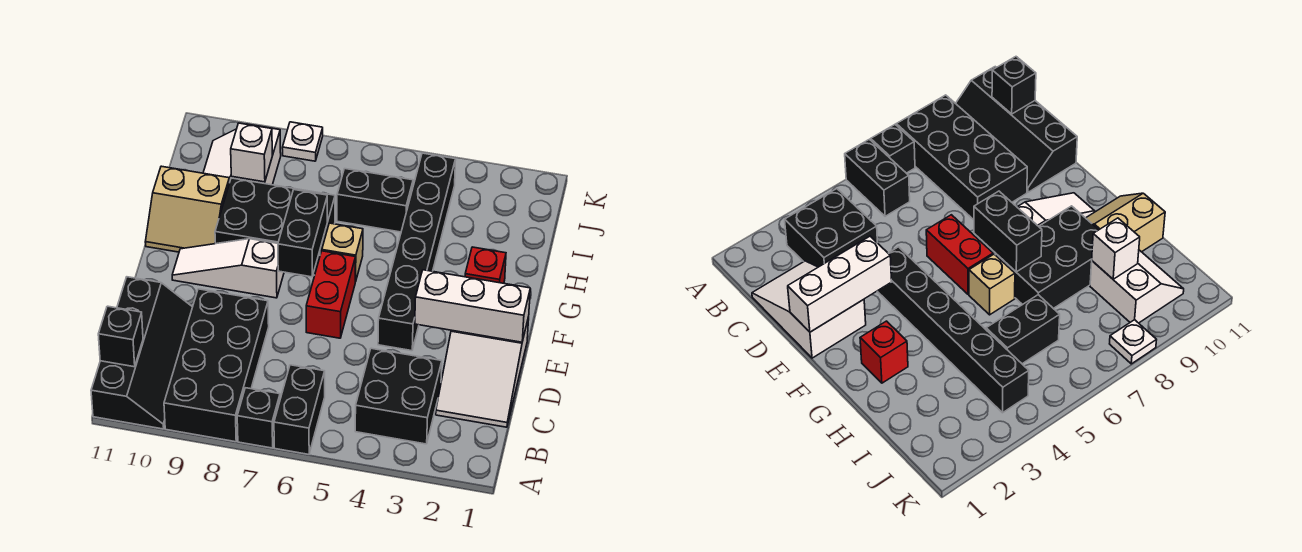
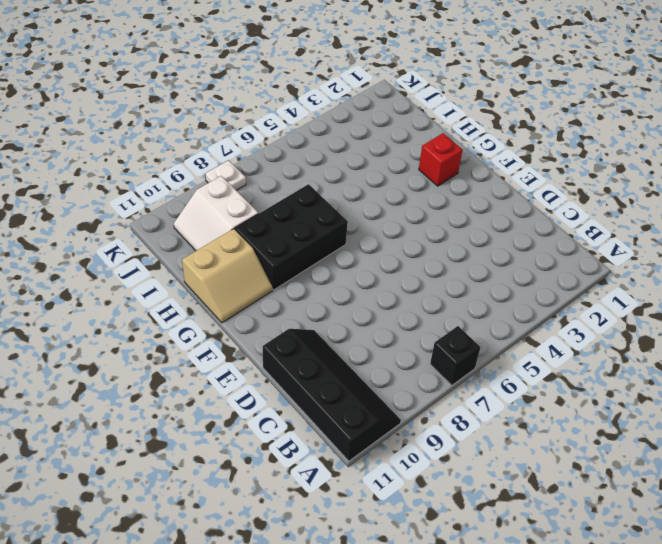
none -> black 1x2 brick [274,365,325,454]
none -> black 2x4 brick [164,289,269,442]
none -> black 2x2 brick [355,348,442,444]

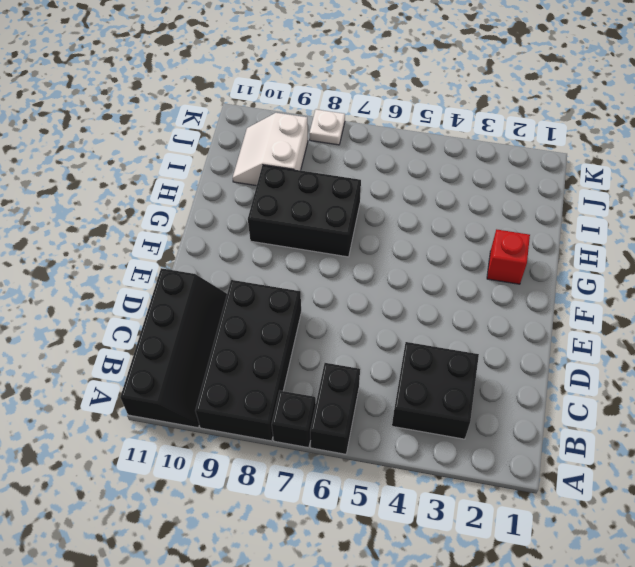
none -> white 2x3 slope [436,317,529,427]
none -> black 1x6 brick [378,153,456,351]
none -> red 1x2 brick [306,251,356,338]

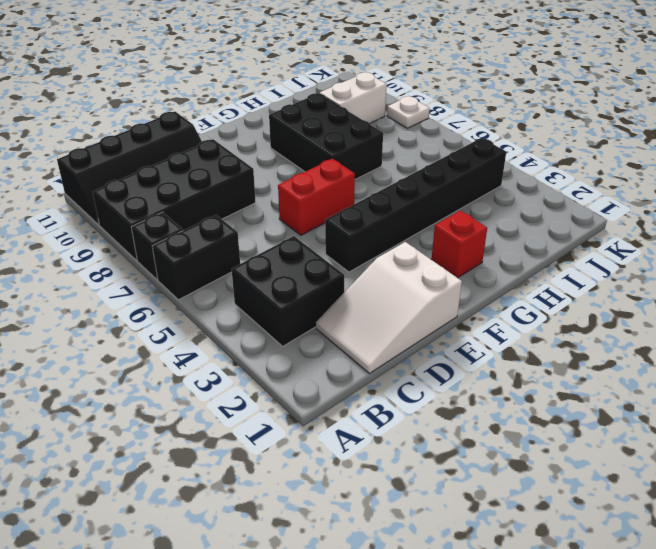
none -> white 1x3 slope [172,239,284,298]
none -> tan 1x1 brick [322,223,363,282]
none -> tan 2x2 slope [145,166,229,252]

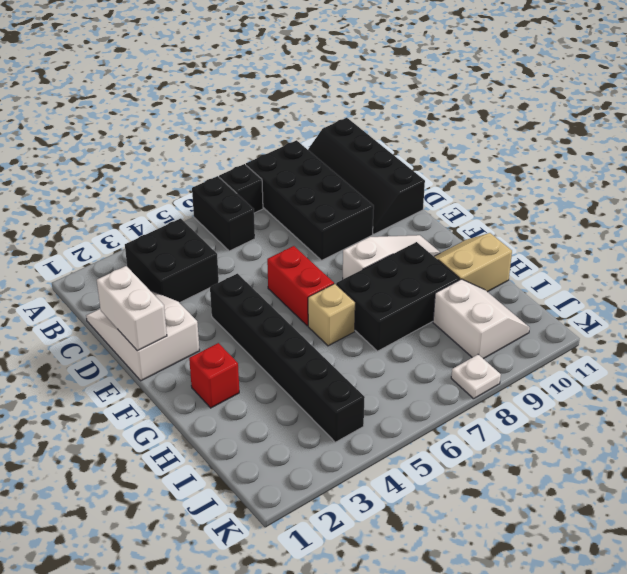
white 1x2 brick [97,266,167,351] -> white 1x3 brick [415,270,530,342]
none -> black 1x2 brick [337,169,413,232]
none -> black 1x1 brick [98,306,143,367]
none -> black 1x2 brick [278,190,327,277]

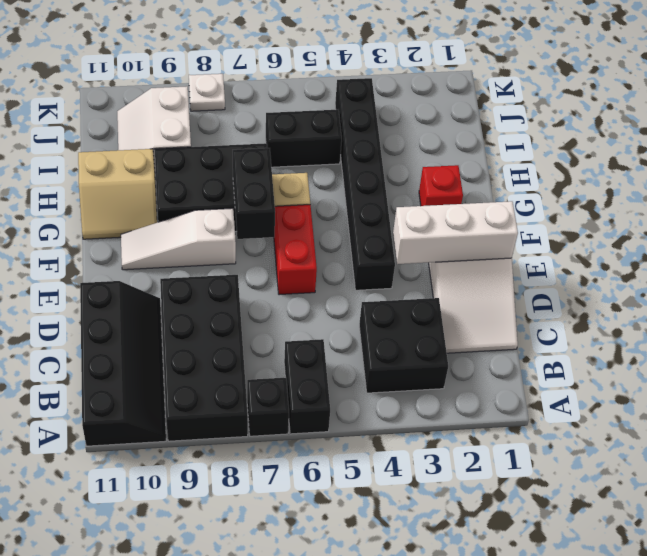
none -> black 1x1 brick [98,306,143,367]
none -> white 1x1 brick [231,123,272,182]

